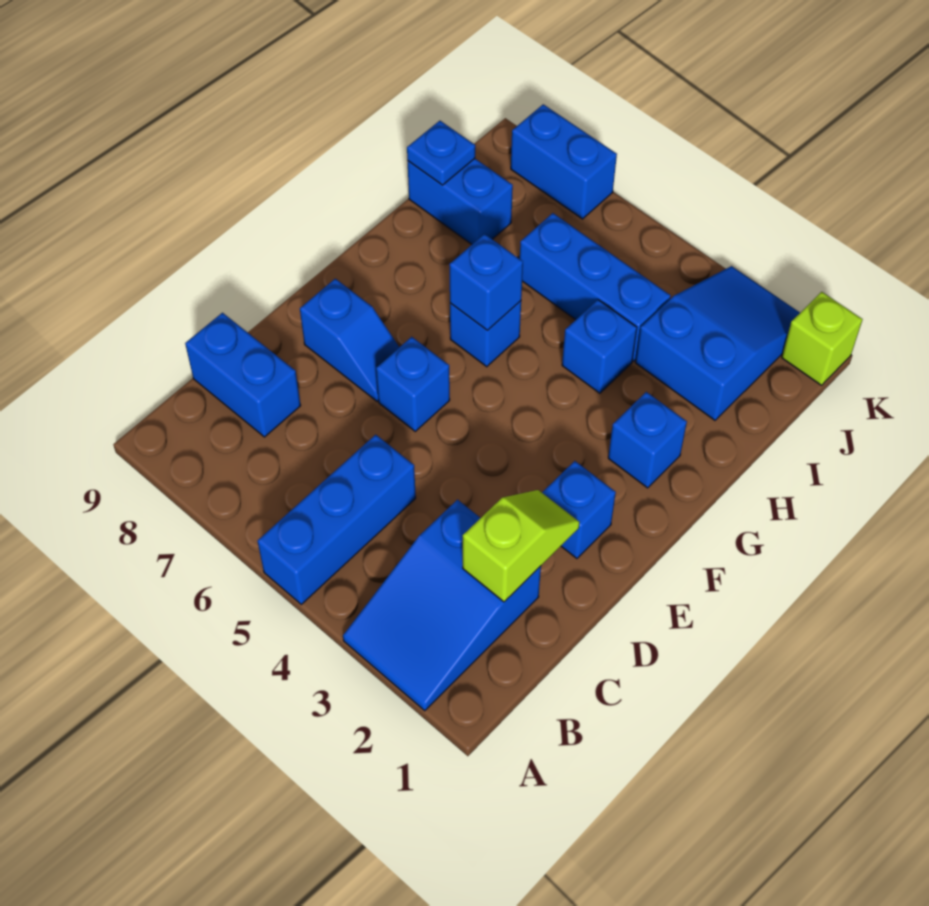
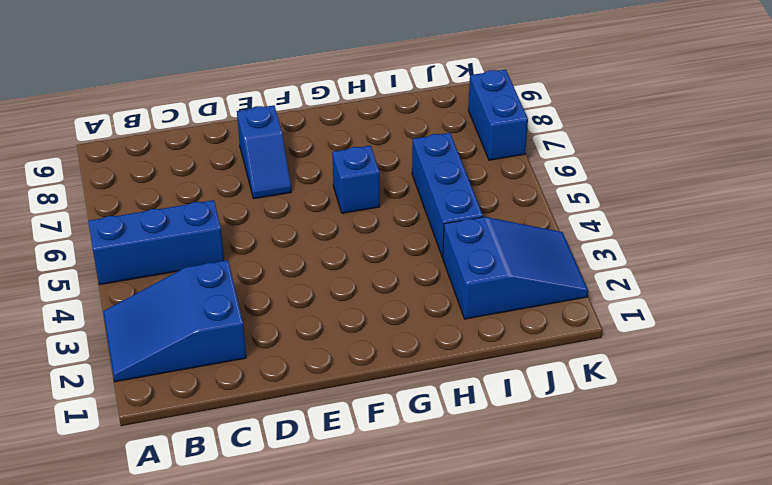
none -> blue 1x2 brick [185,313,301,437]
none -> blue 1x1 brick [542,461,616,559]
none -> blue 1x1 brick [376,337,450,431]

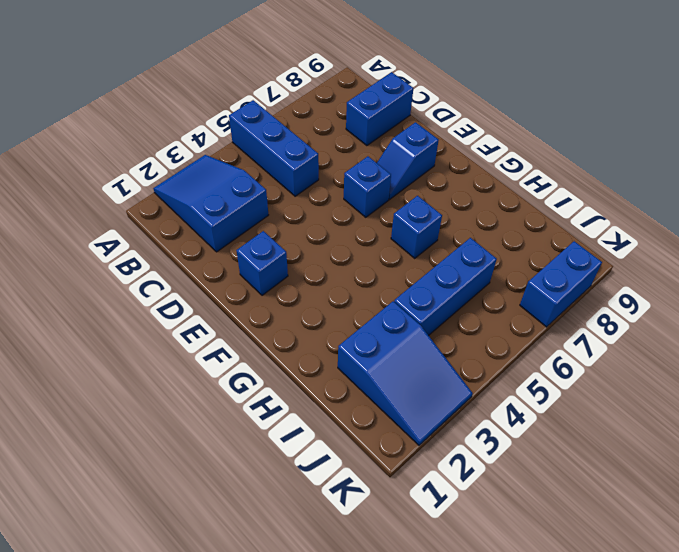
none -> blue 1x1 brick [608,392,687,488]
none -> blue 1x1 brick [562,300,637,393]
none -> blue 1x2 brick [408,159,513,244]

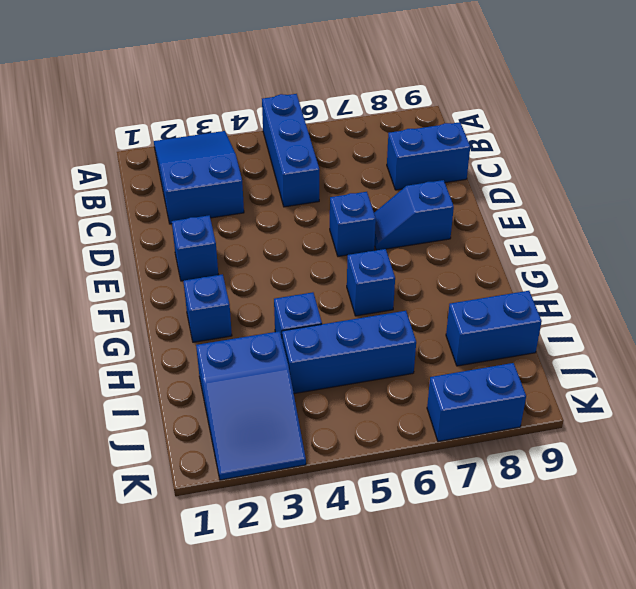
none -> lime 1x1 brick [782,292,863,385]
none -> lime 1x2 slope [463,490,580,602]
none -> blue 1x1 brick [450,234,523,331]

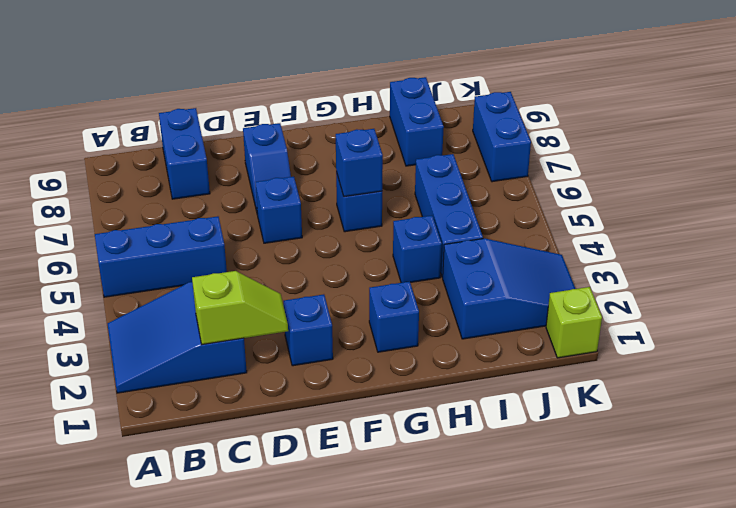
none -> blue 1x1 plate [407,121,475,185]

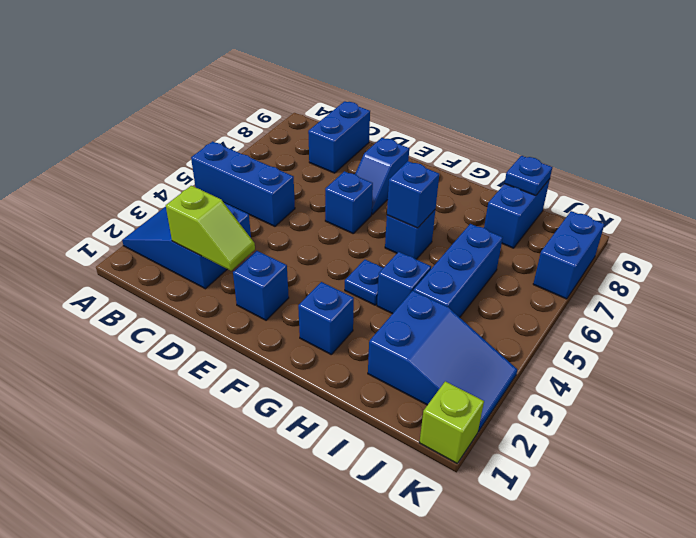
blue 1x1 plate [345,260,383,305] -> none

